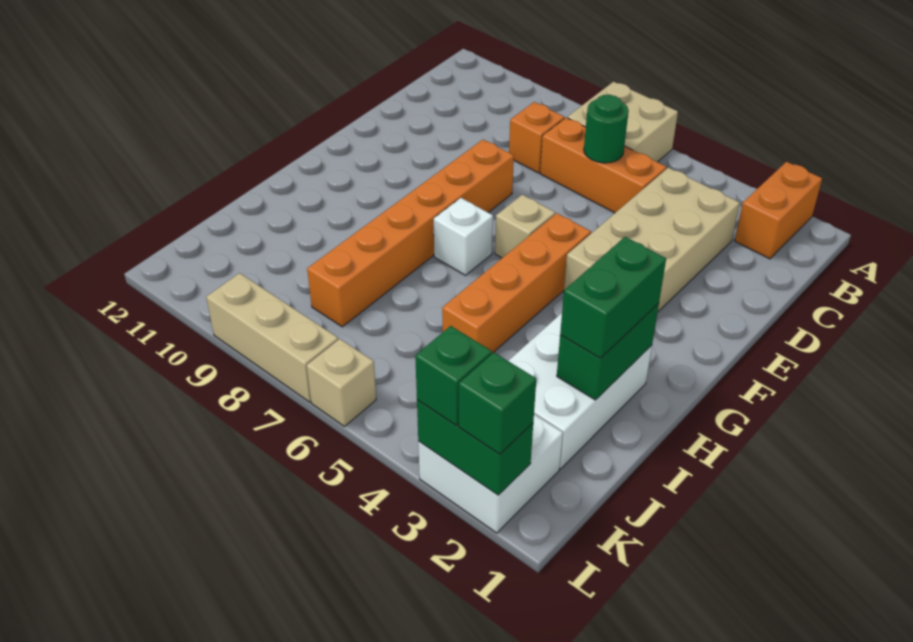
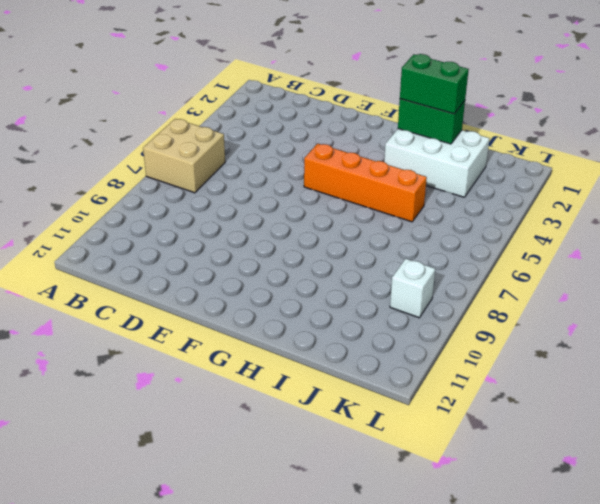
white 1x1 brick [390,259,435,318] -> white 1x1 brick moved to [434,198,493,275]
none -> orange 1x2 brick [735,162,822,259]
none -> tan 2x4 brick [564,168,740,311]
none -> orange 1x3 brick [540,118,666,213]

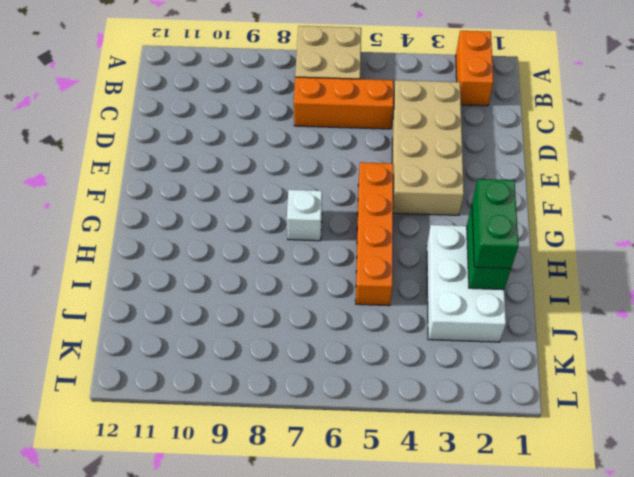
none -> orange 1x1 brick [509,102,565,173]
none -> orange 1x6 brick [307,140,514,327]
none -> tan 1x1 brick [495,195,555,258]

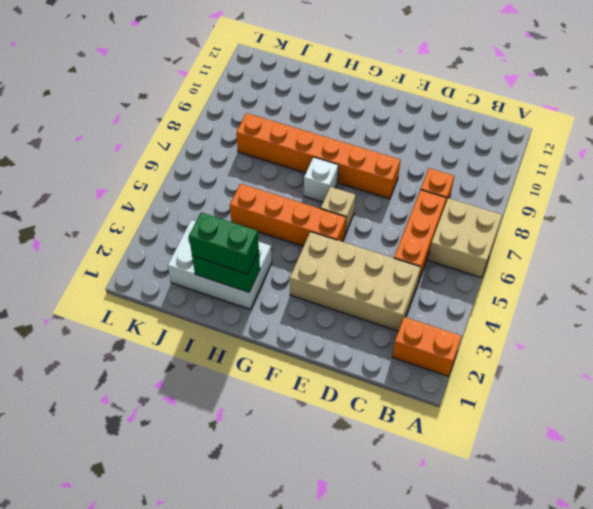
none -> white 2x2 brick [418,414,563,533]
none -> tan 1x1 brick [307,339,376,426]
none -> tan 1x3 brick [206,273,338,402]

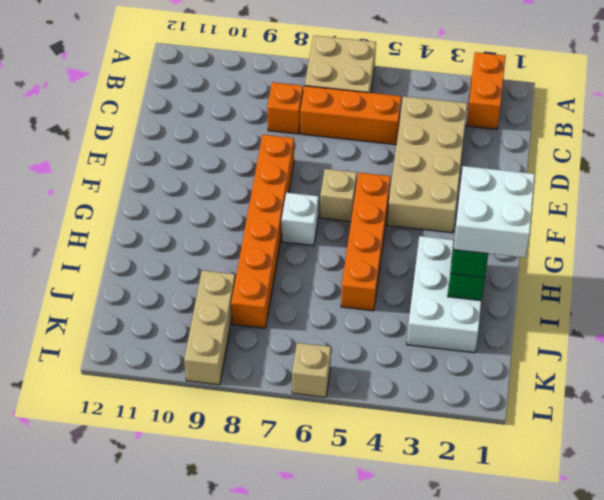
white 2x2 brick [453,166,535,258] -> white 2x2 brick moved to [418,414,563,533]
tan 1x3 brick [184,270,235,385] -> tan 1x3 brick turned to [206,273,338,402]
none -> green 1x1 round brick [584,95,629,163]
none -> green 1x2 brick [417,400,533,495]
none -> green 1x1 brick [459,352,536,454]

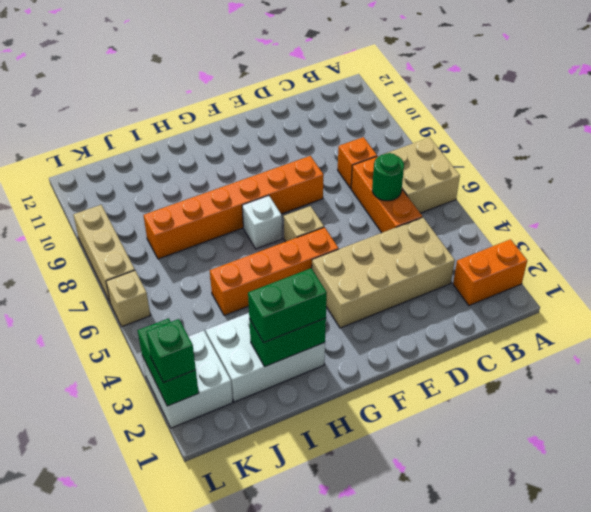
none -> green 1x1 brick [415,326,492,425]

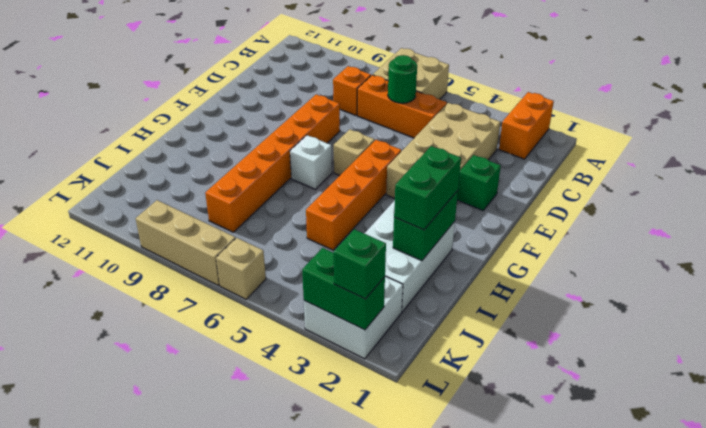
green 1x1 brick [457,155,501,211] -> green 1x1 brick moved to [415,326,492,425]

